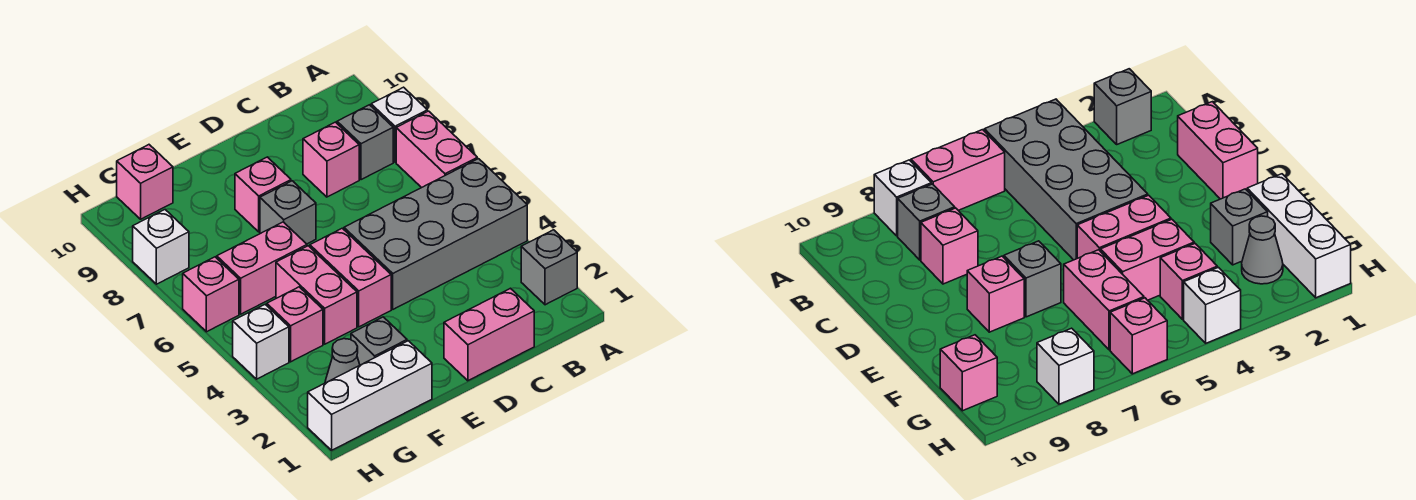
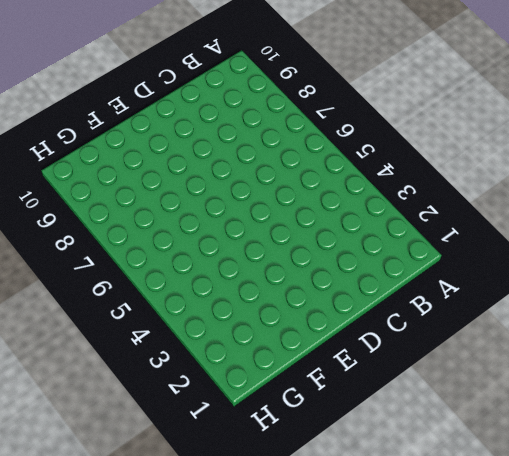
none -> grey 1x1 brick [521,230,577,305]
none -> grey 2x4 brick [344,159,527,309]
none -> pink 1x2 brick [396,111,477,188]

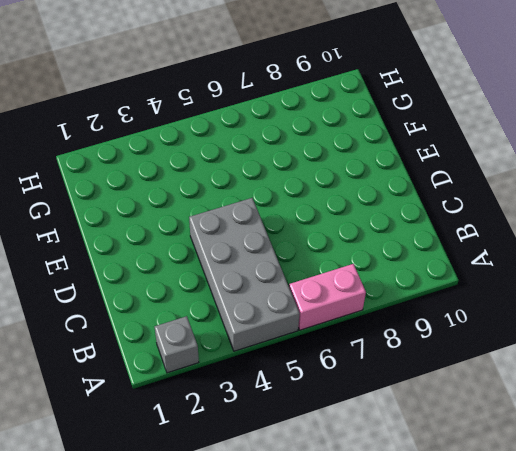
none -> white 1x1 brick [371,87,427,162]
none -> grey 1x1 brick [337,105,393,180]
none -> pink 1x2 brick [444,288,534,381]

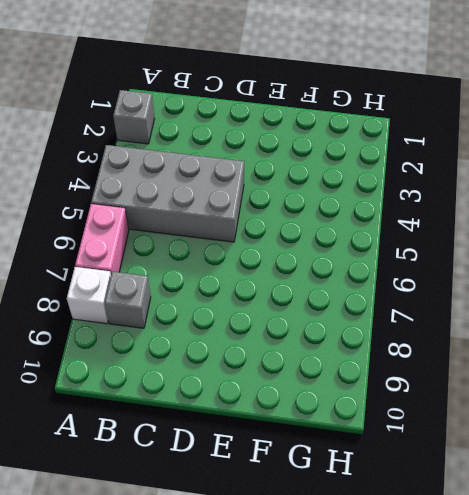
none -> pink 1x2 brick [444,288,534,381]
none -> pink 1x1 brick [303,122,359,197]
none -> pink 1x2 brick [310,228,391,327]

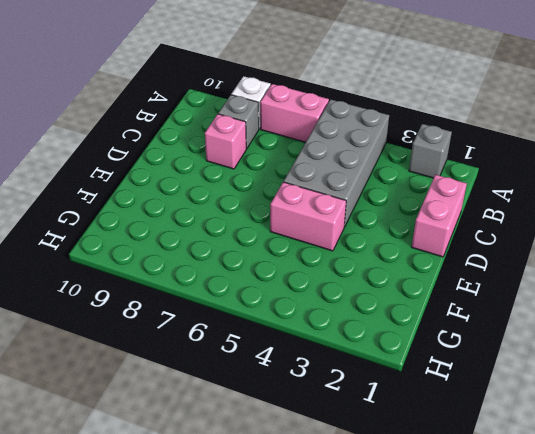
none -> grey 1x1 brick [260,181,316,244]
none -> pink 1x1 brick [235,157,291,232]
none -> white 1x3 brick [308,341,432,450]

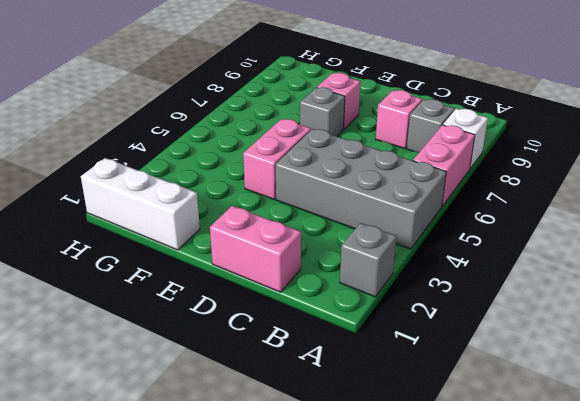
none -> grey 1x1 brick [351,317,407,365]
none -> pink 1x2 brick [276,246,357,344]
none -> pink 1x2 brick [217,222,307,314]

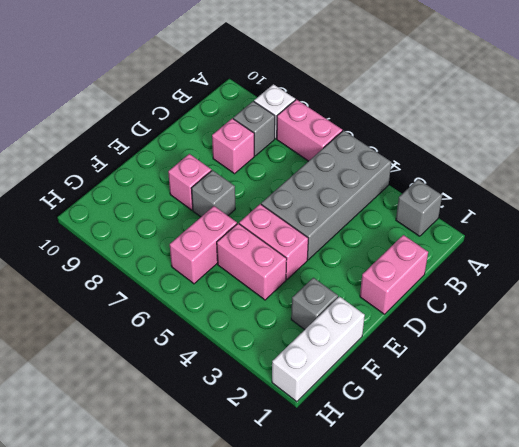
none -> grey 1x1 cone [325,339,360,383]
none -> pink 1x1 brick [267,287,323,362]
none -> pink 1x1 brick [117,145,173,219]

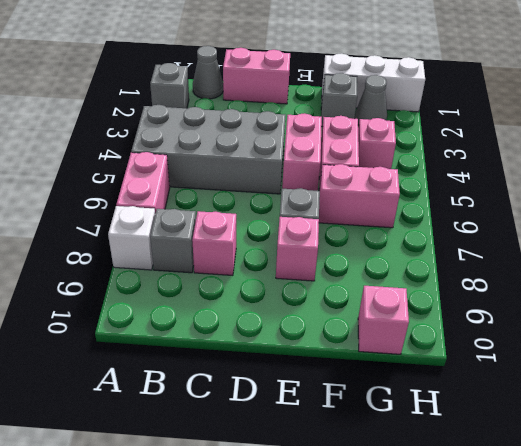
grey 1x1 cone [193,46,223,99] -> none
none -> white 1x1 brick [233,305,289,379]
none -> pink 1x1 brick [183,257,239,332]
none -> white 1x1 brick [133,210,189,284]

